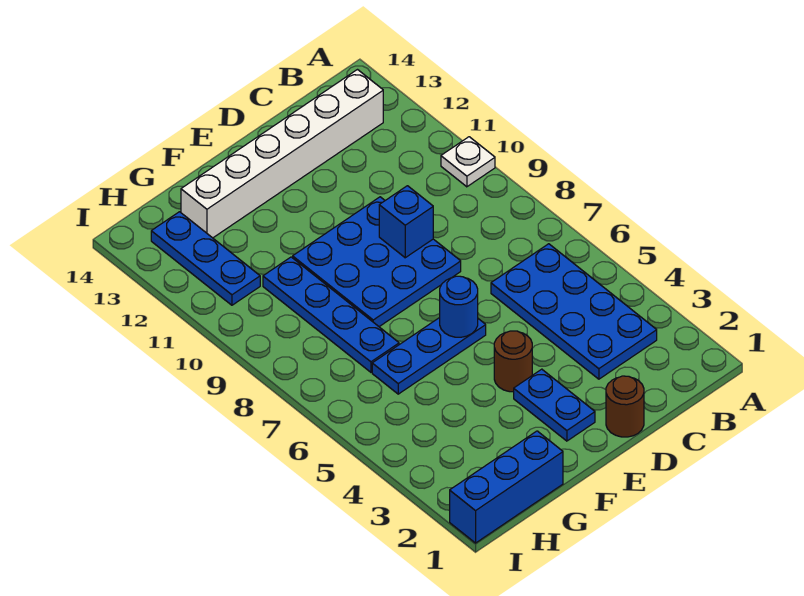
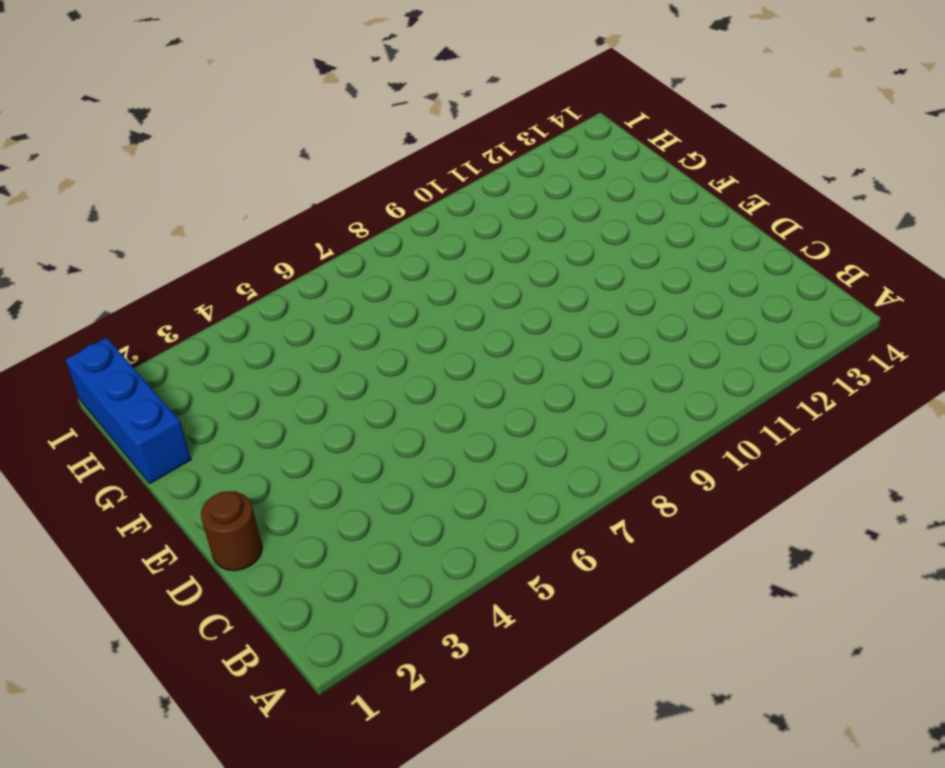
none -> white 1x1 plate [441,137,495,187]
none -> blue 2x4 plate [491,244,657,379]
none -> white 1x6 brick [181,70,383,238]

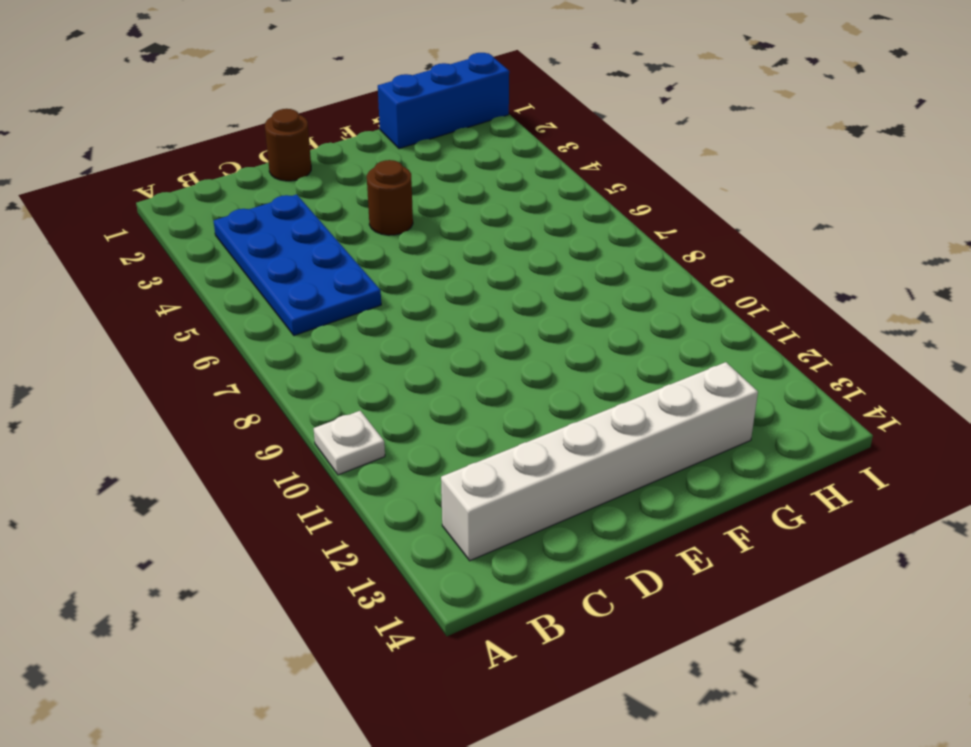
none -> blue 3x3 plate [293,197,461,327]
none -> blue 1x2 plate [514,369,595,441]
none -> blue 1x3 plate [372,318,486,394]

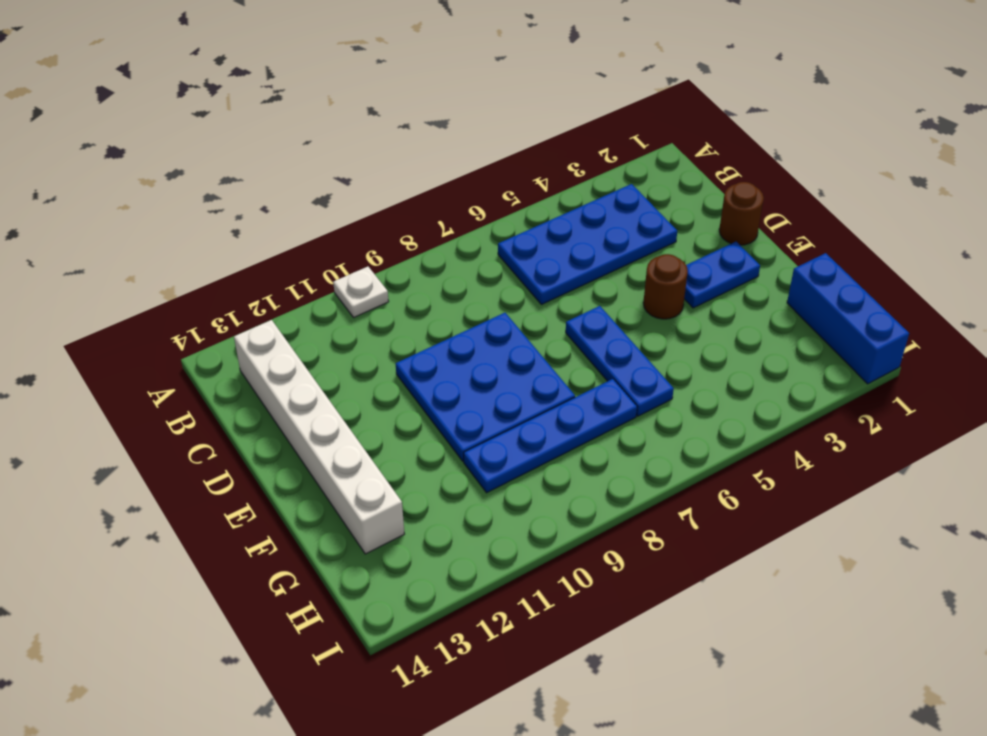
none -> blue 1x3 plate [151,212,260,305]
none -> blue 1x1 brick [379,186,433,258]
none -> blue 1x1 round brick [440,276,478,337]

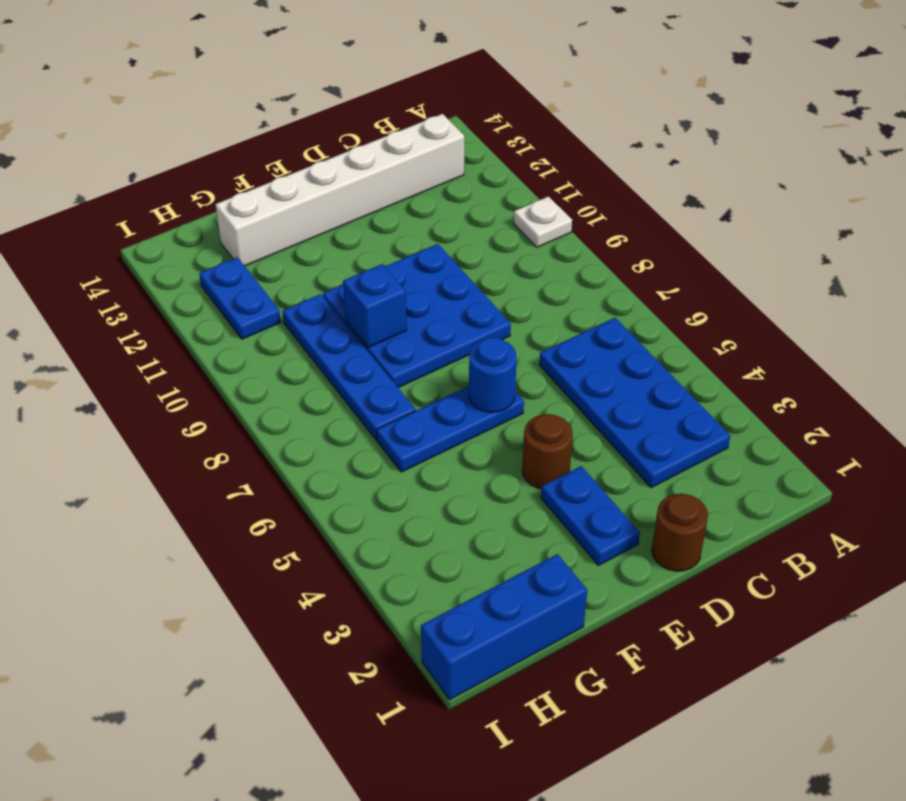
blue 1x1 brick [343,264,407,348] -> blue 1x1 brick moved to [379,186,433,258]
blue 1x2 plate [199,258,281,339] -> blue 1x3 plate [151,212,260,305]

